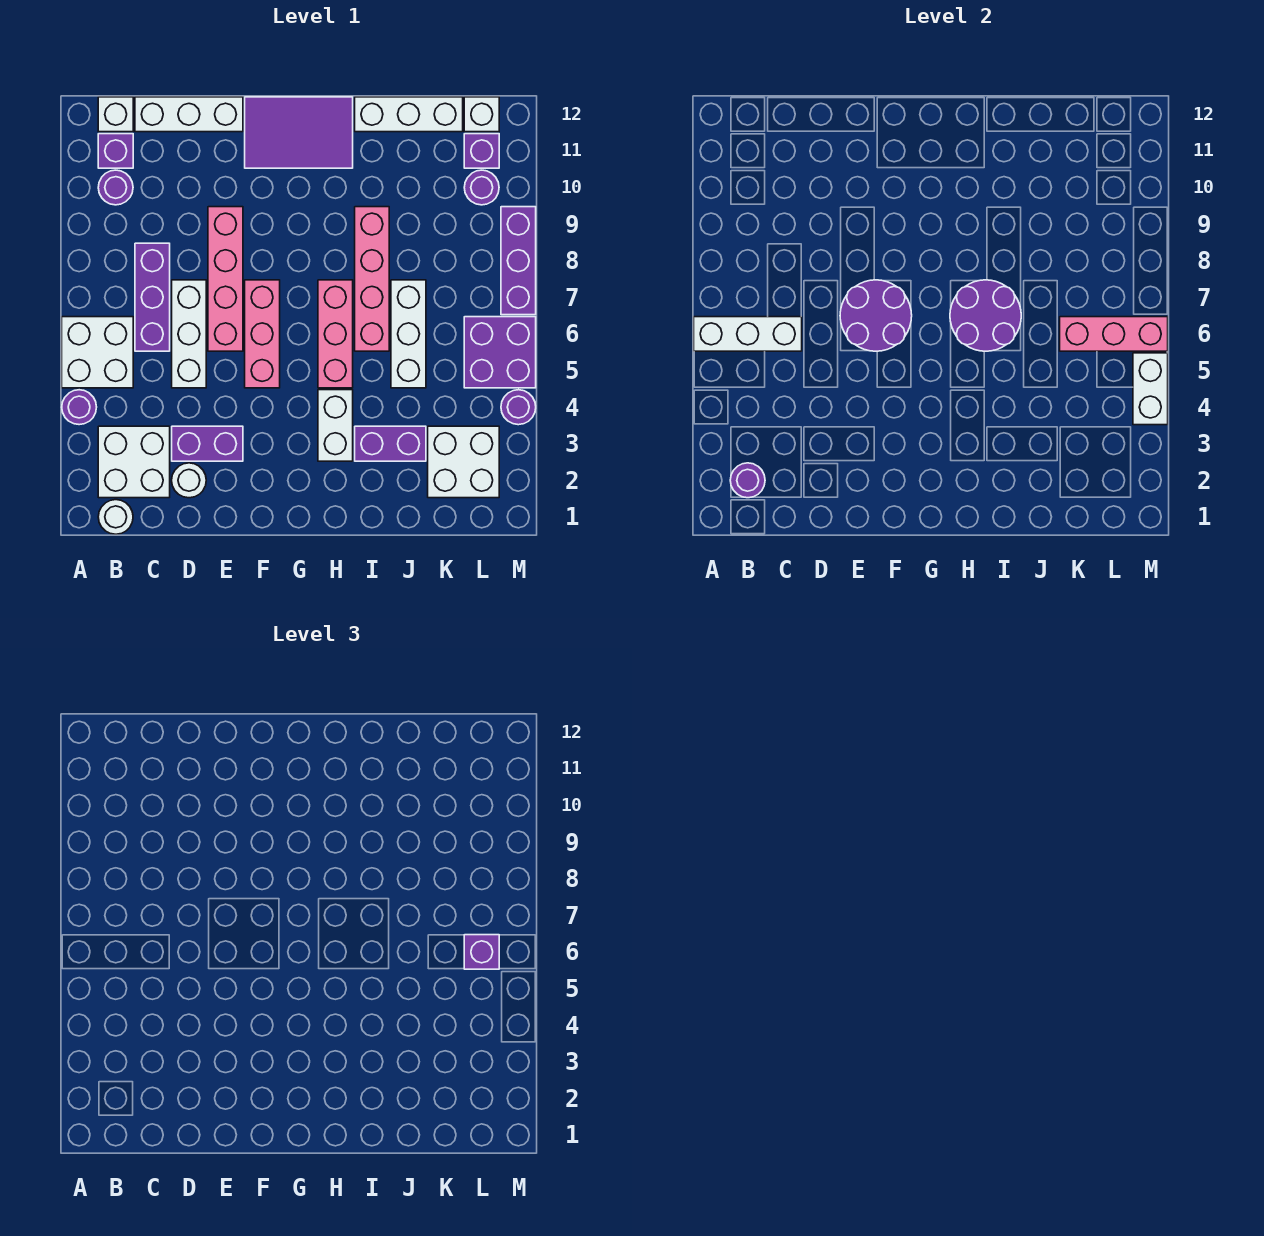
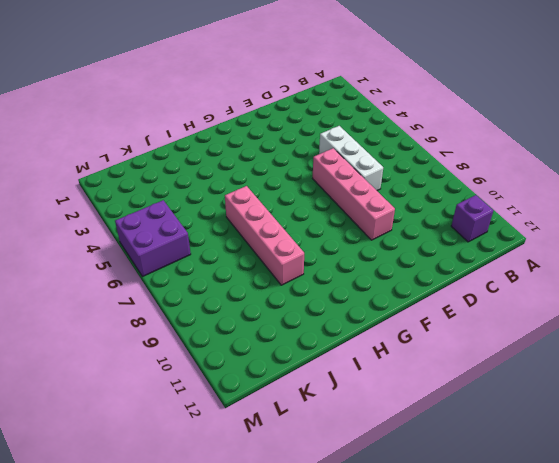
none -> purple 1x1 round brick [62,390,97,425]
none -> white 2x2 brick [62,317,133,388]
none -> white 1x1 round brick [98,500,133,534]
none -> white 2x2 brick [98,426,170,498]

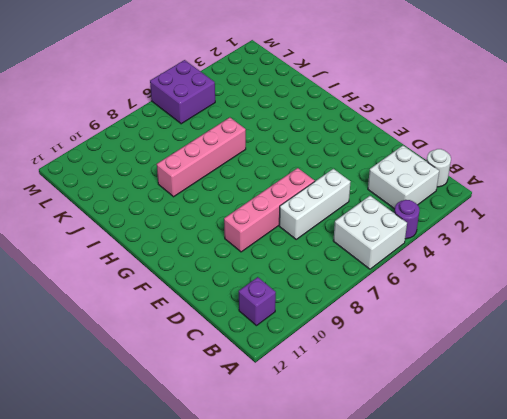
none -> purple 1x1 round brick [98,170,133,205]
none -> white 1x1 brick [98,97,133,132]
none -> purple 1x3 brick [135,243,170,351]
none -> white 1x3 brick [135,97,243,132]

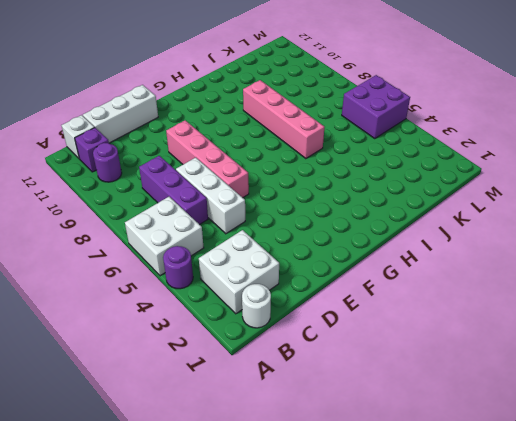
none -> white 1x1 round brick [172,463,206,498]
none -> purple 1x2 brick [172,426,243,461]
none -> pink 1x3 brick [245,280,280,388]
none -> purple 2x3 tile [245,97,353,168]

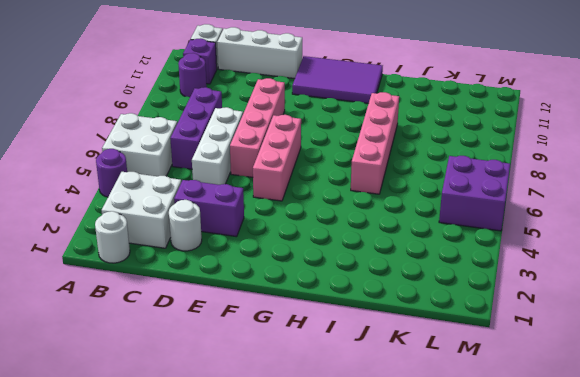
none -> white 1x2 brick [318,390,353,461]
none -> pink 1x3 brick [318,280,353,388]
none -> purple 1x2 brick [355,426,426,461]
none -> white 1x3 brick [355,97,463,132]

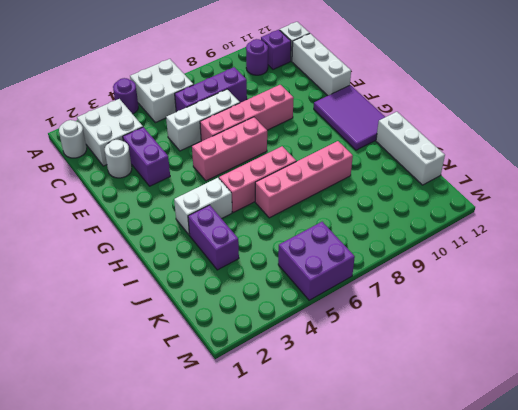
none -> white 1x3 brick [391,280,426,388]
none -> white 2x2 brick [428,426,499,498]
none -> purple 1x1 round brick [464,170,499,205]
none -> purple 1x1 brick [464,134,499,168]

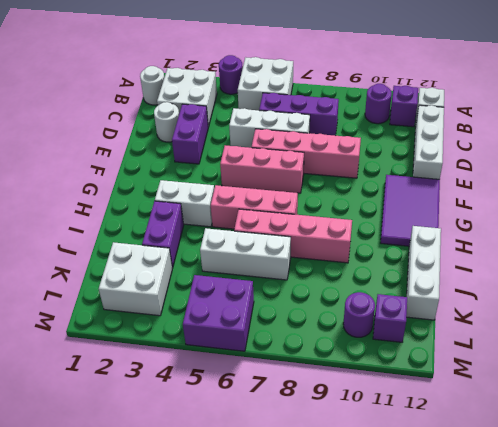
none -> white 1x1 brick [464,97,499,132]
none -> purple 1x1 round brick [501,390,536,425]
none -> purple 1x3 brick [501,207,536,315]
none -> white 1x3 brick [694,317,802,351]

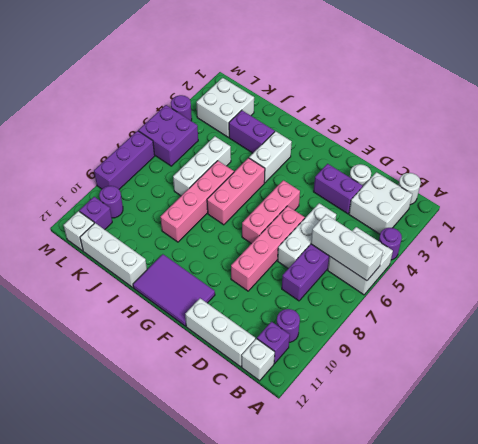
none -> purple 1x1 round brick [730,463,765,498]
none -> purple 2x2 round brick [840,280,912,351]
none -> purple 2x2 round brick [950,280,1021,351]
none -> pink 1x3 brick [1060,317,1168,351]

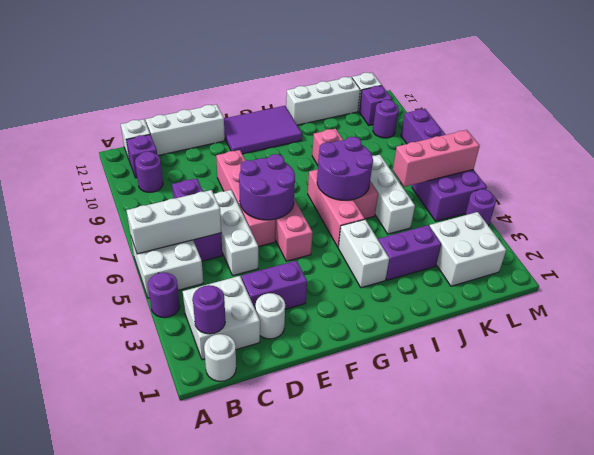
none -> white 1x2 brick [1133,353,1168,425]
none -> purple 1x1 brick [464,935,499,969]

